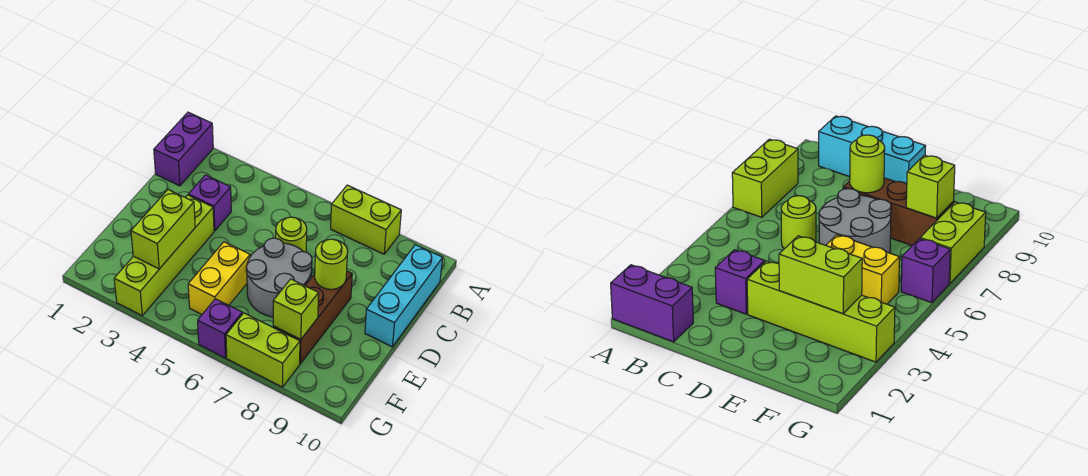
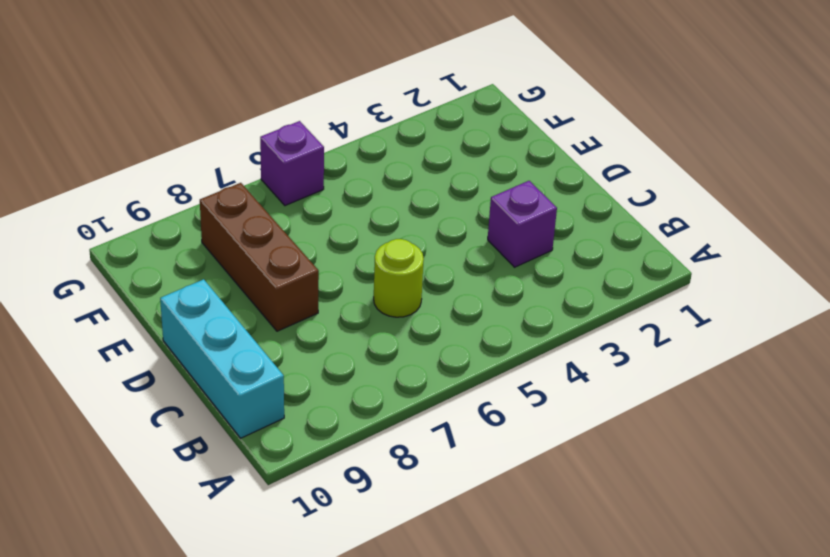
none -> purple 1x2 brick [154,112,213,186]
none -> lime 1x2 brick [331,185,401,254]
none -> lime 1x4 brick [114,195,214,316]

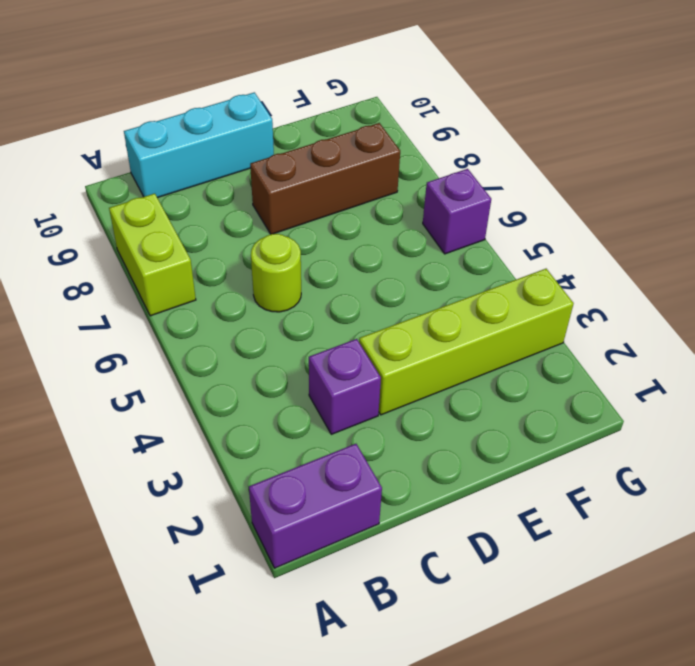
none -> grey 2x2 round brick [246,238,312,317]
none -> yellow 1x2 brick [188,242,250,314]
none -> lime 1x2 brick [226,313,300,387]

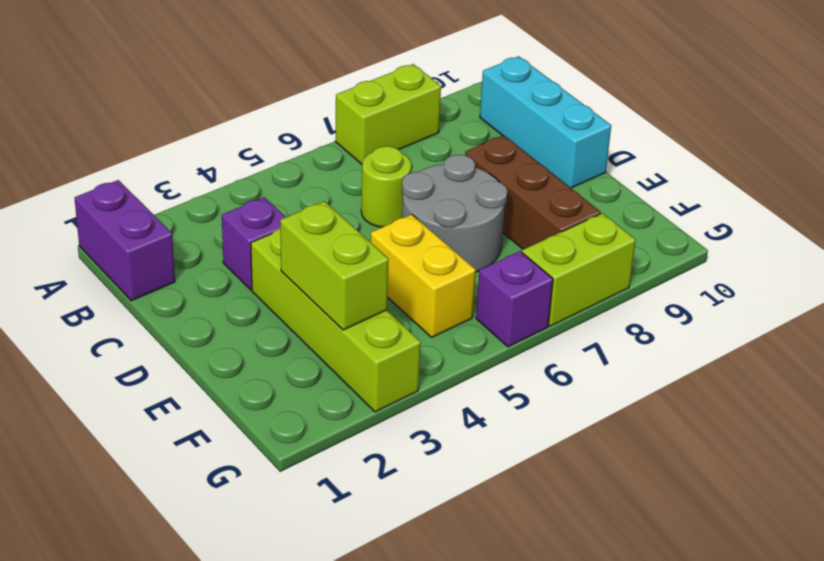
none -> lime 1x1 round brick [315,239,348,289]
none -> lime 1x1 brick [273,279,319,340]

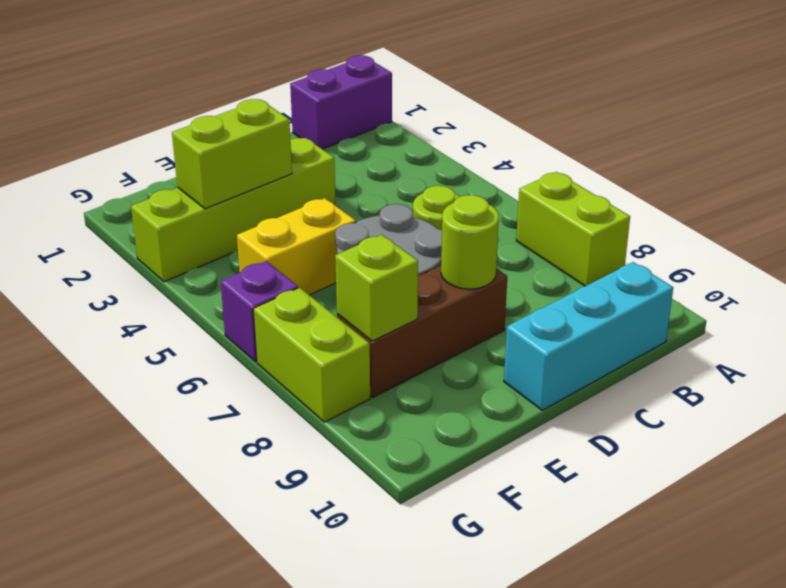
none -> purple 1x1 brick [188,175,231,231]

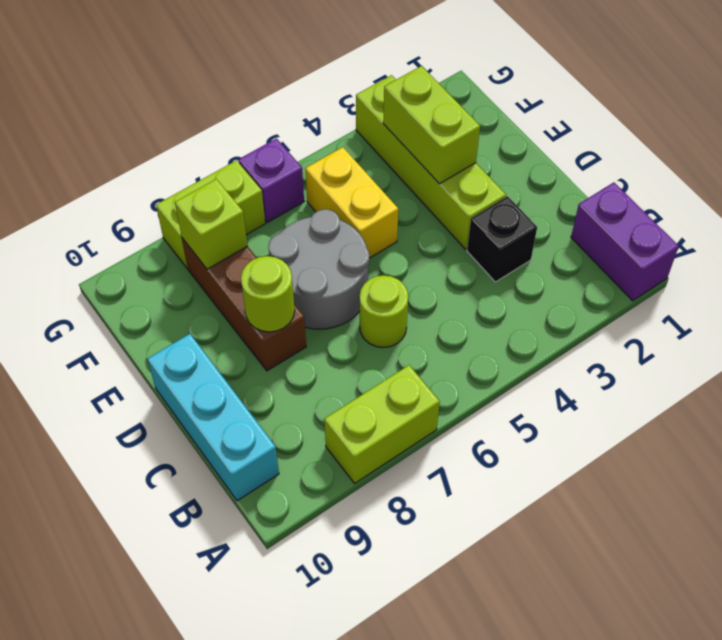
black 1x1 brick [467,196,537,282] -> purple 1x1 brick [188,175,231,231]

